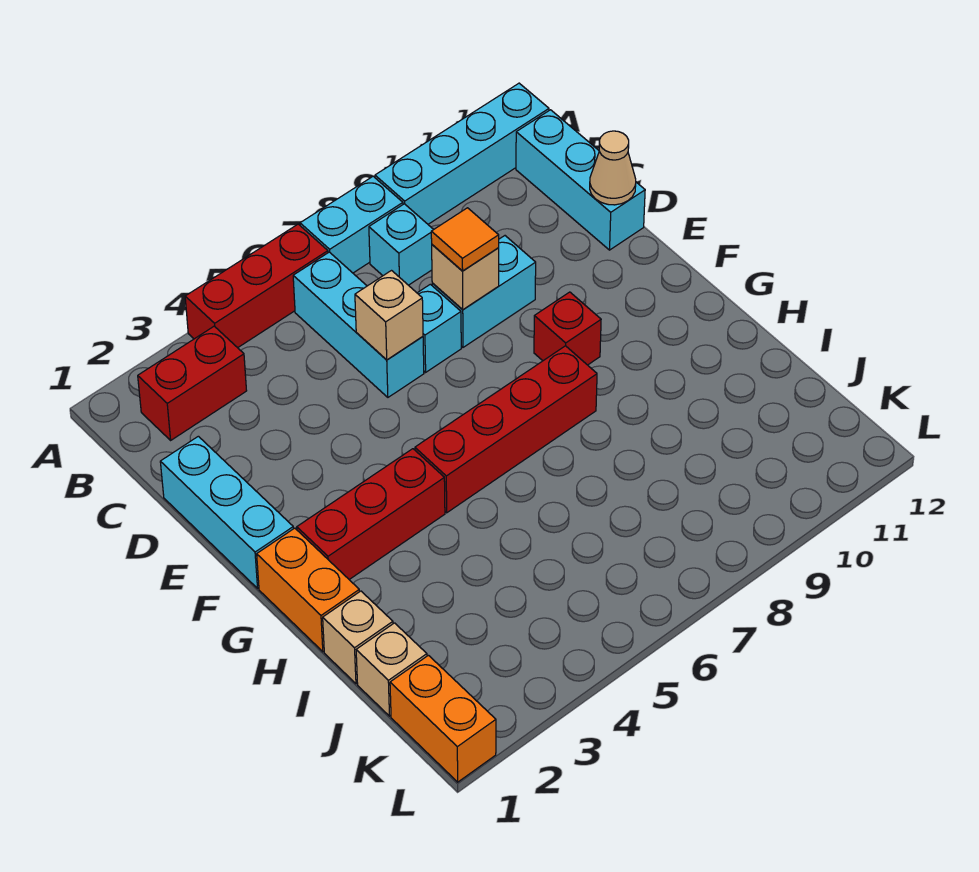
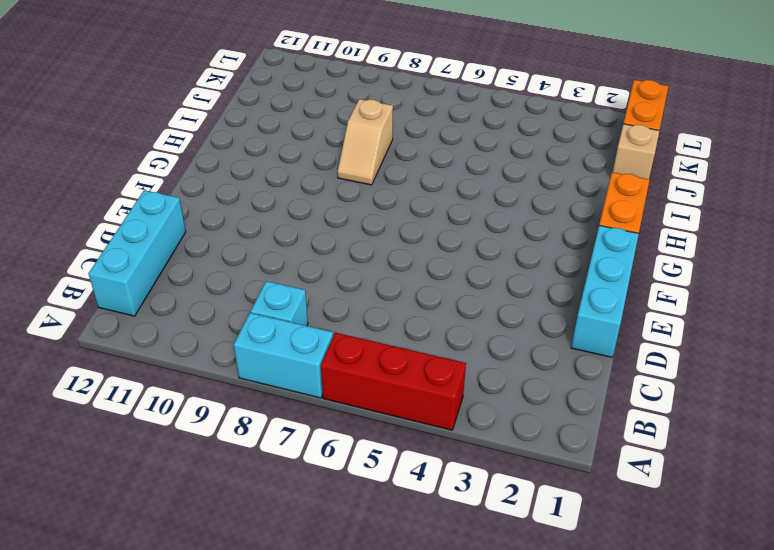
tan 1x2 slope [337,99,393,185] -> none
none -> cyan 1x4 brick [375,83,549,224]
none -> red 1x2 brick [138,326,247,440]
none -> cyan 1x3 brick [293,252,424,397]

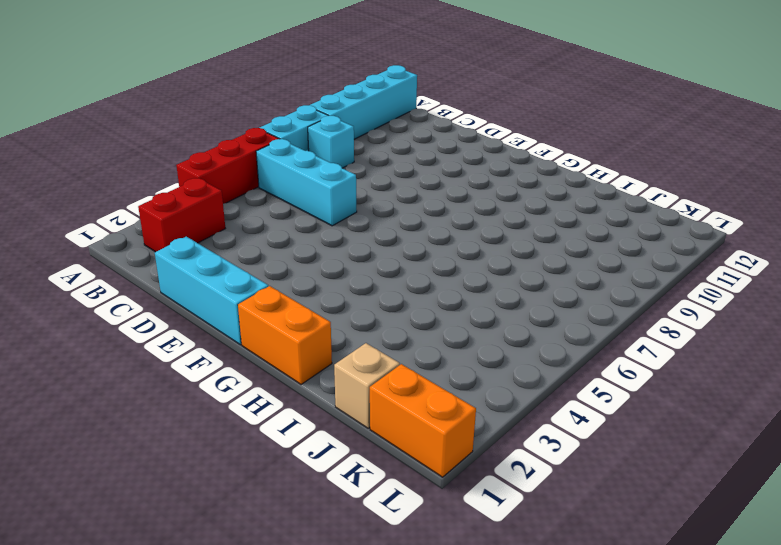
none -> cyan 1x3 brick [516,110,645,250]
none -> cyan 1x1 brick [418,284,461,372]
none -> cyan 1x2 brick [432,236,536,347]

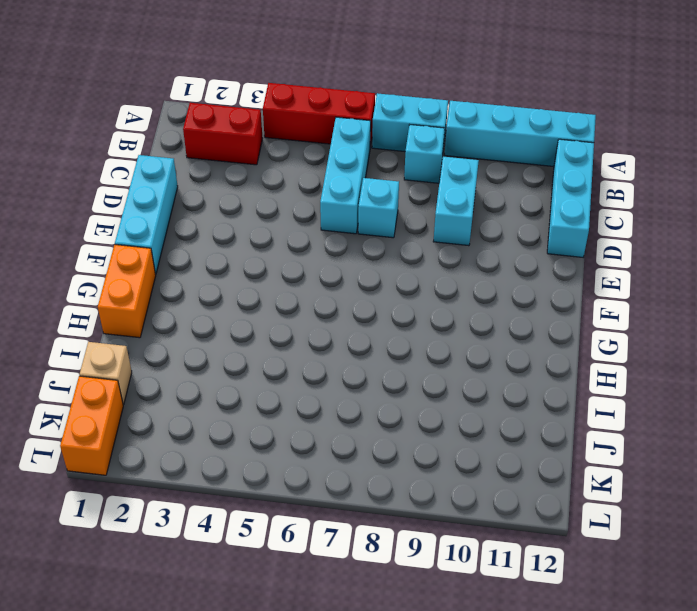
cyan 1x2 brick [433,157,479,246] -> cyan 1x2 brick turned to [432,236,536,347]
none -> red 1x1 brick [534,292,601,365]
none -> red 1x3 brick [297,449,445,579]
none -> red 1x4 brick [415,346,597,513]

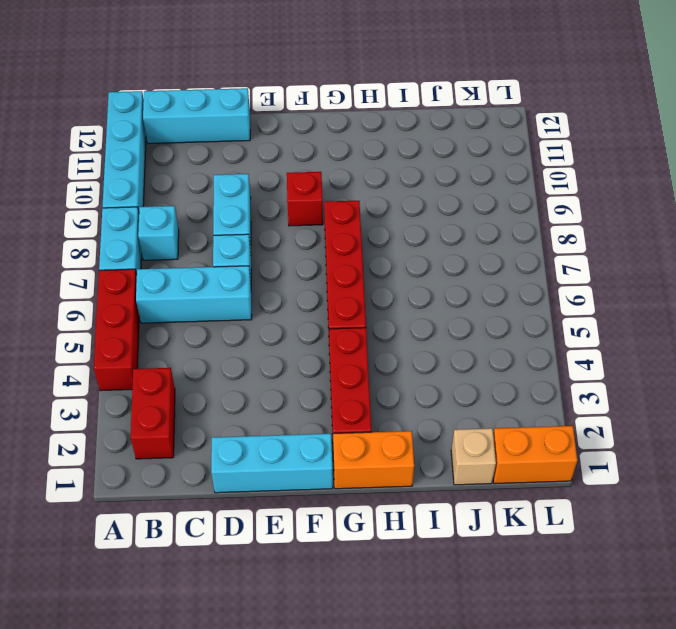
none -> tan 1x1 brick [323,591,393,684]
none -> tan 1x1 brick [355,271,423,360]
none -> tan 1x1 brick [432,245,499,310]

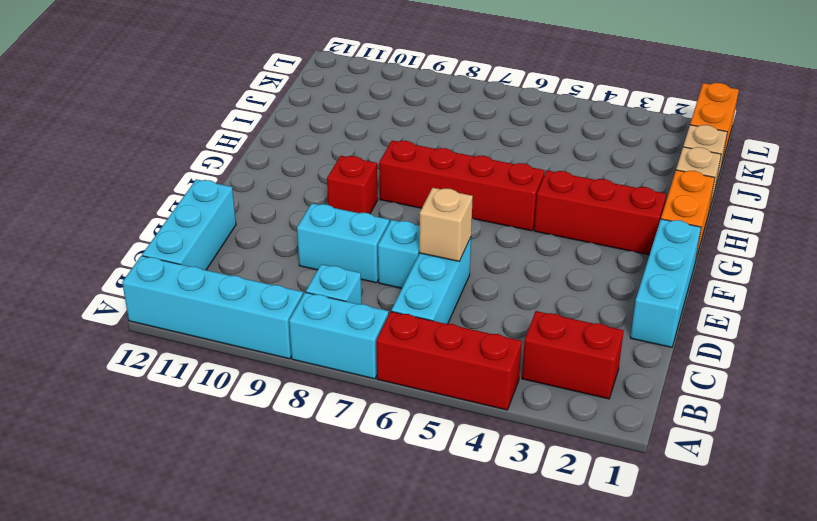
none -> tan 1x1 brick [432,245,499,310]
none -> tan 1x1 cone [590,131,636,205]
none -> orange 1x1 tile [431,208,499,271]

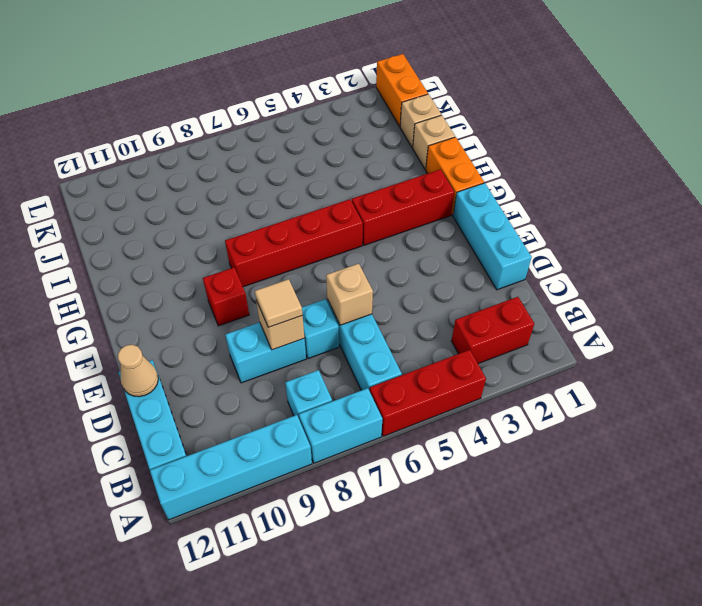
tan 1x1 tile [255,279,302,327] -> orange 1x1 tile [431,208,499,271]

